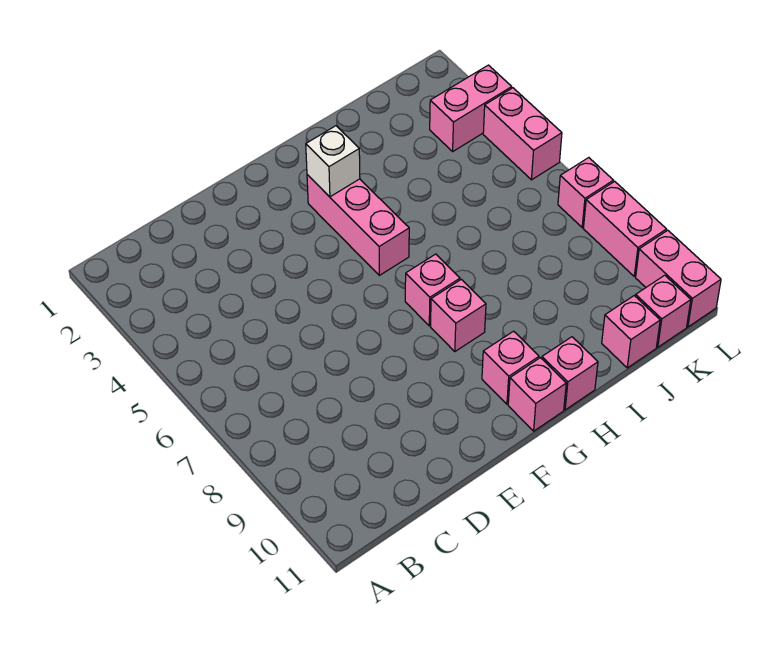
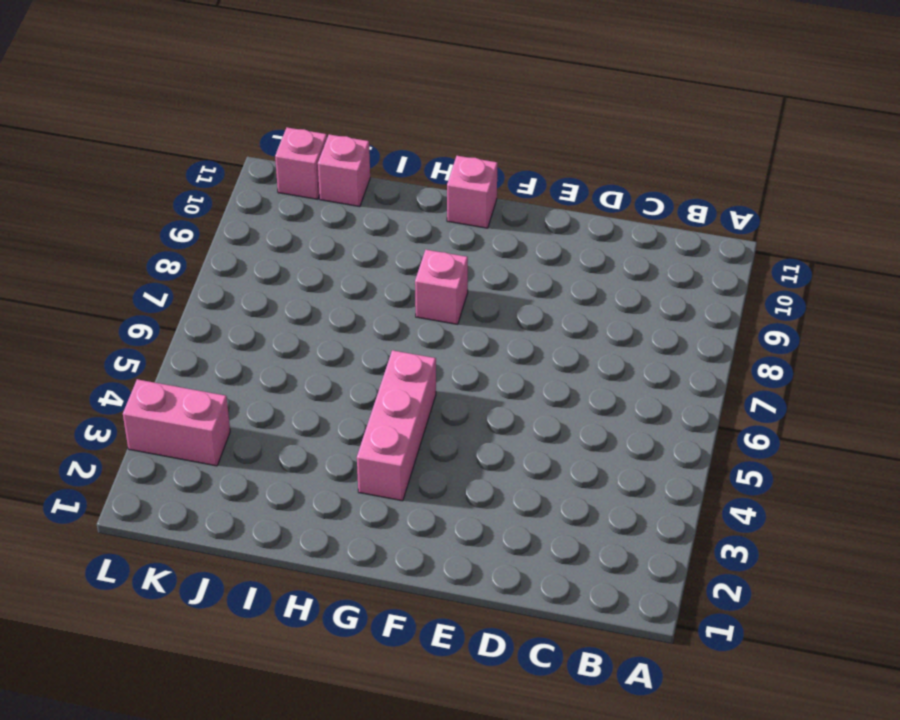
none -> pink 1x1 brick [405,254,460,326]
none -> pink 1x1 brick [482,331,539,404]
none -> pink 1x1 brick [542,337,598,410]

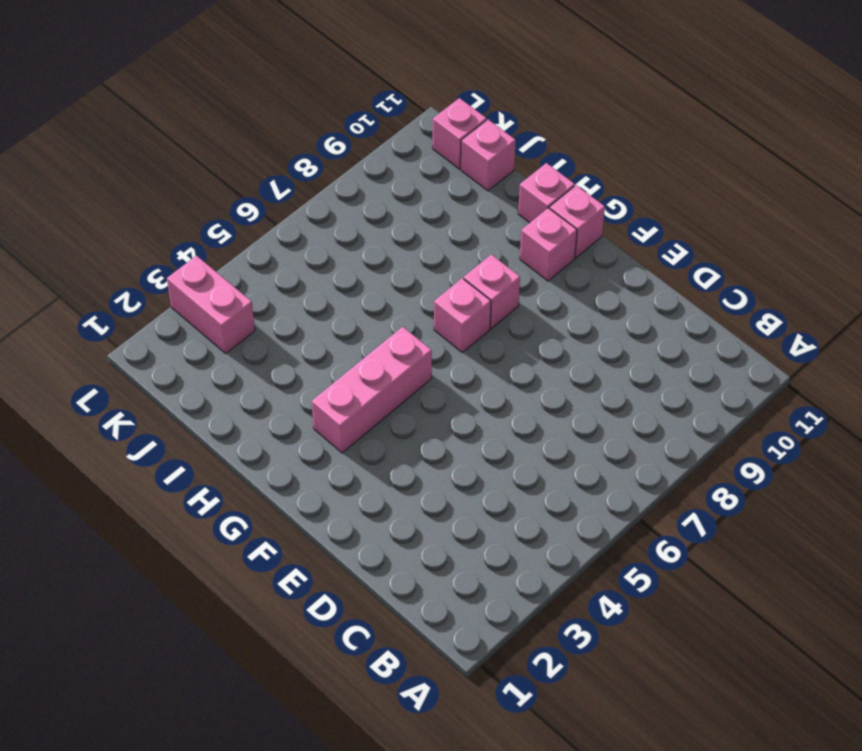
none -> pink 1x2 brick [483,88,562,180]
none -> pink 1x1 brick [558,158,613,227]
none -> pink 1x2 brick [583,182,667,276]

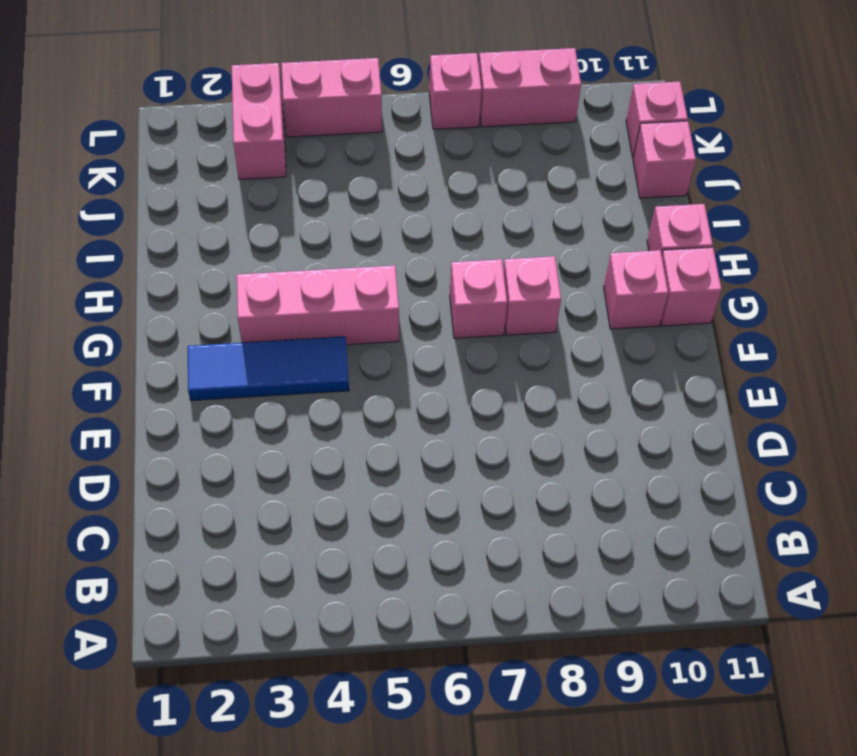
blue 1x3 tile [188,337,349,401] -> none
none -> pink 1x2 brick [636,230,721,327]
none -> white 1x1 brick [306,126,360,197]

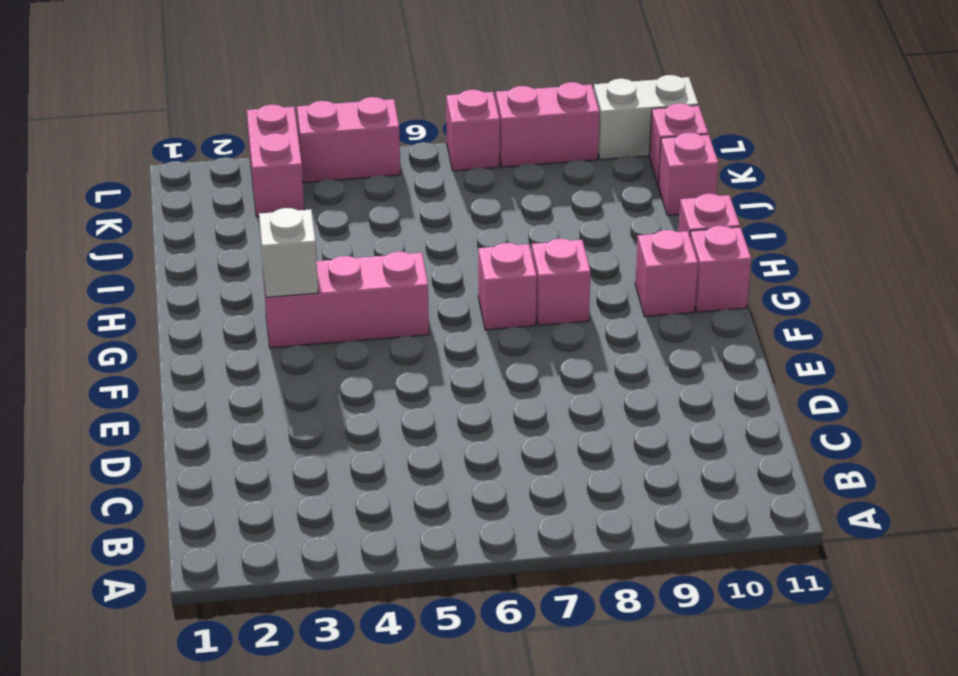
white 1x2 brick [594,75,698,160] -> pink 1x2 brick [636,230,721,327]

